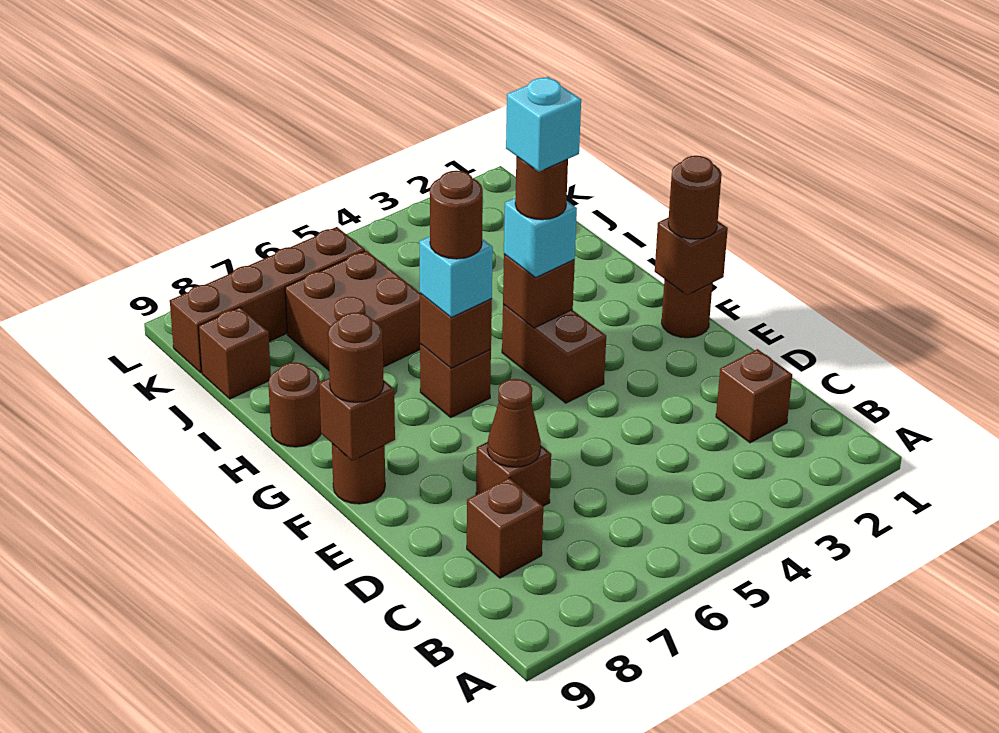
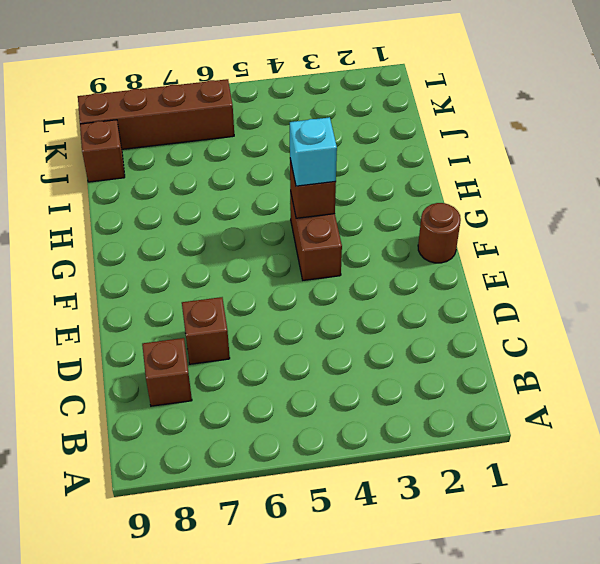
none -> brown 1x1 brick [716,349,792,443]
none -> brown 1x1 round brick [332,444,385,504]
none -> brown 1x1 brick [420,344,491,417]

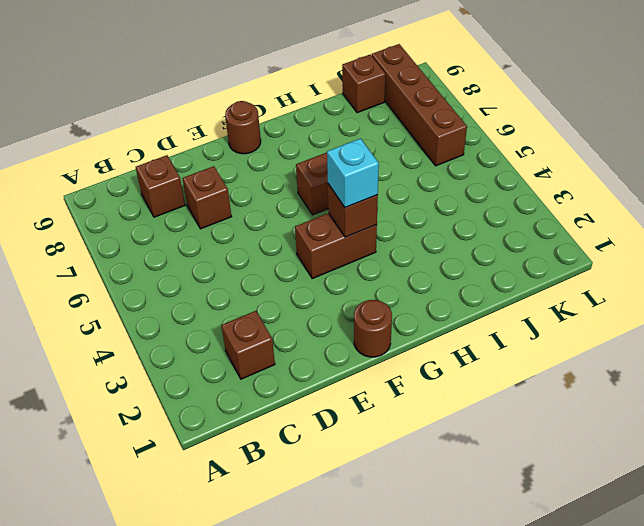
none -> brown 1x1 round brick [268,362,321,447]
none -> brown 2x2 brick [285,251,420,370]
none -> brown 1x1 cone [487,379,541,467]

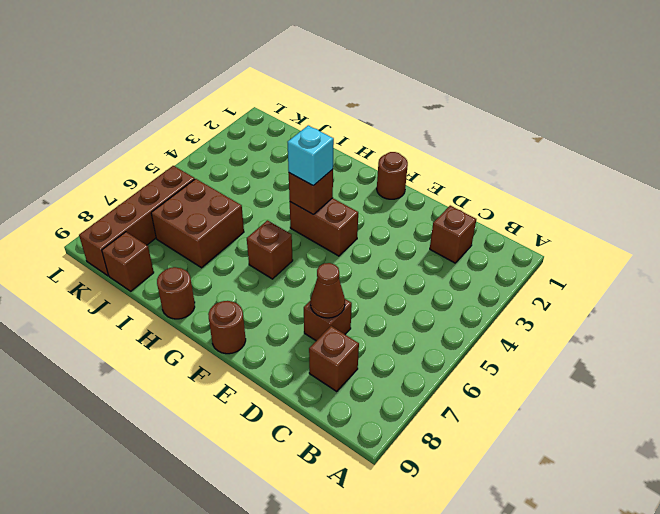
none -> brown 1x1 brick [655,217,728,295]
none -> brown 1x1 brick [319,378,395,461]
none -> brown 1x1 brick [420,293,492,368]

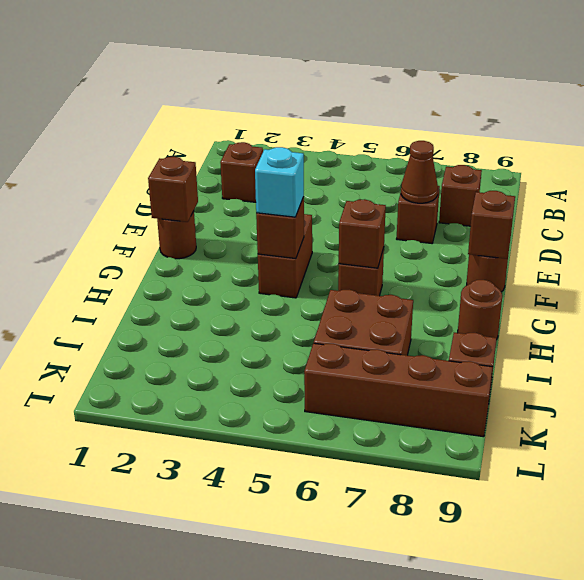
none -> brown 1x1 round brick [668,156,722,239]
none -> brown 1x1 round brick [328,313,384,402]
none -> cyan 1x1 brick [419,236,493,317]

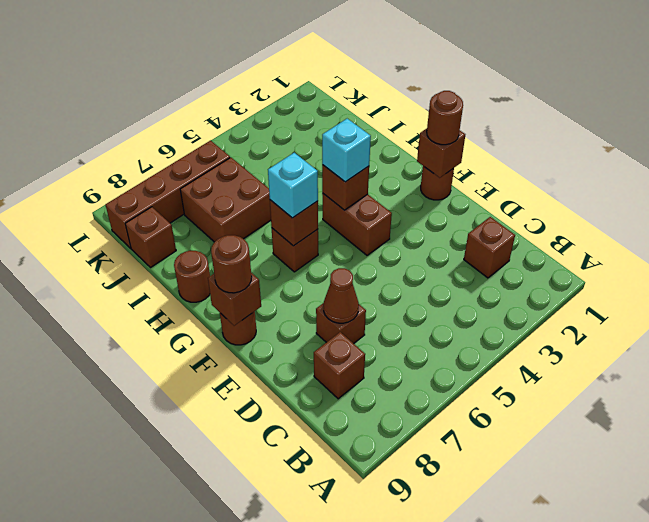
none -> brown 1x1 round brick [515,156,568,220]
none -> brown 1x1 round brick [430,171,483,259]
none -> cyan 1x1 brick [506,77,581,172]

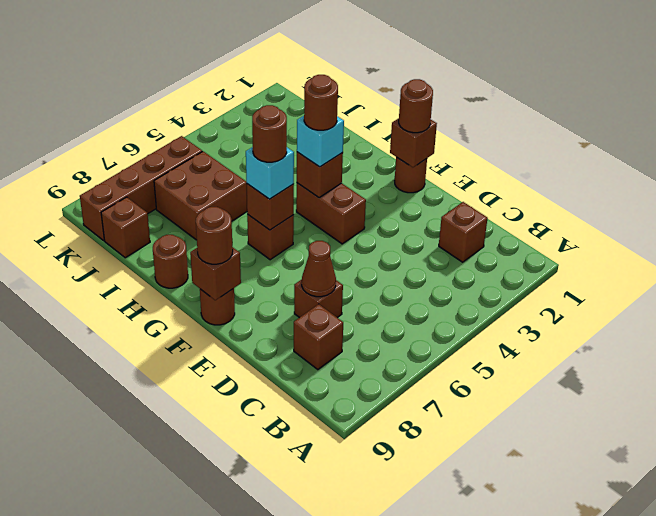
none -> cyan 1x1 brick [506,77,581,172]

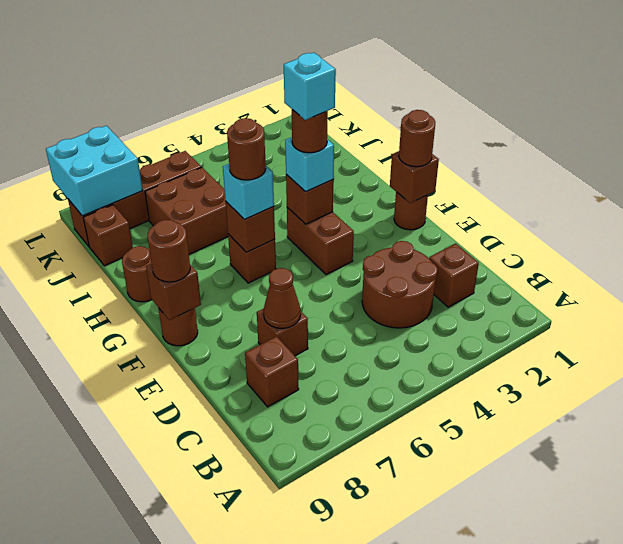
brown 2x2 round brick [362,241,438,328] -> none
cyan 2x2 brick [46,126,143,216] -> none

